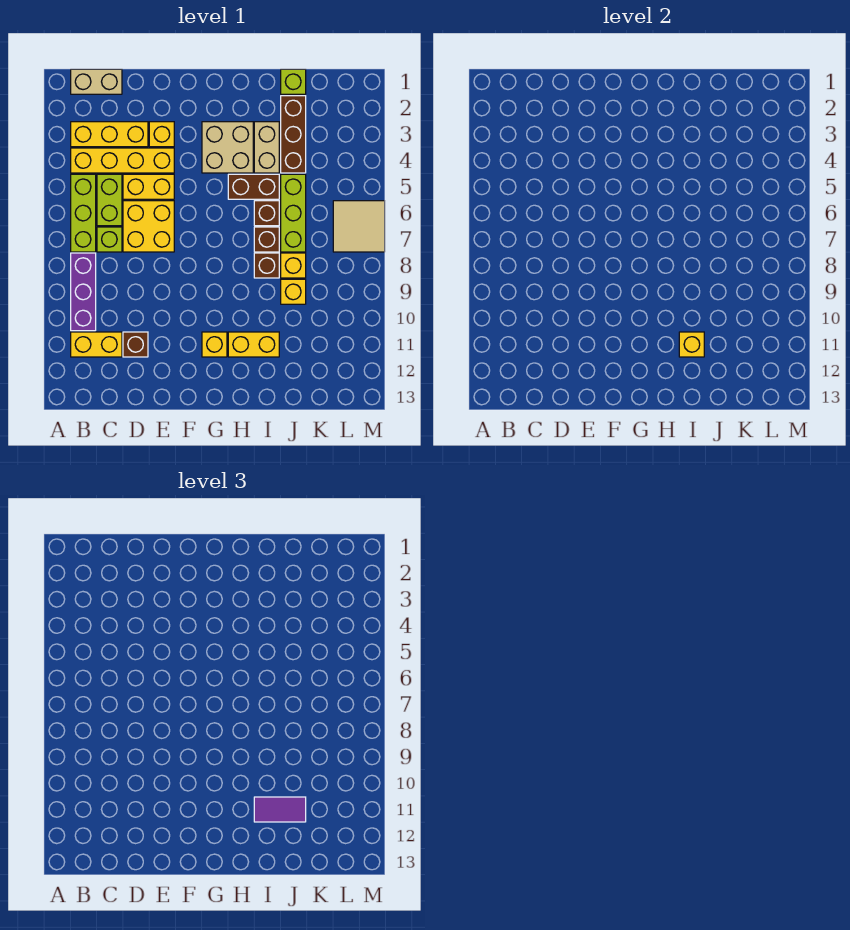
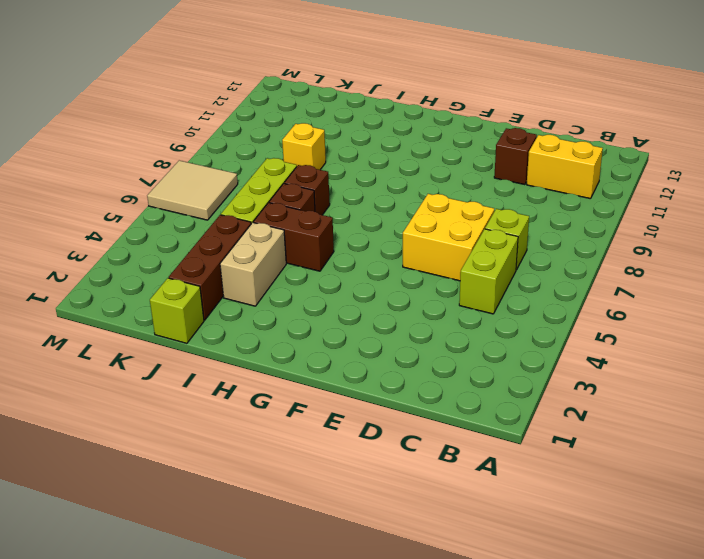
none -> tan 1x2 brick [71,69,122,94]
none -> yellow 1x3 brick [71,122,148,147]
none -> yellow 1x4 brick [71,148,174,173]

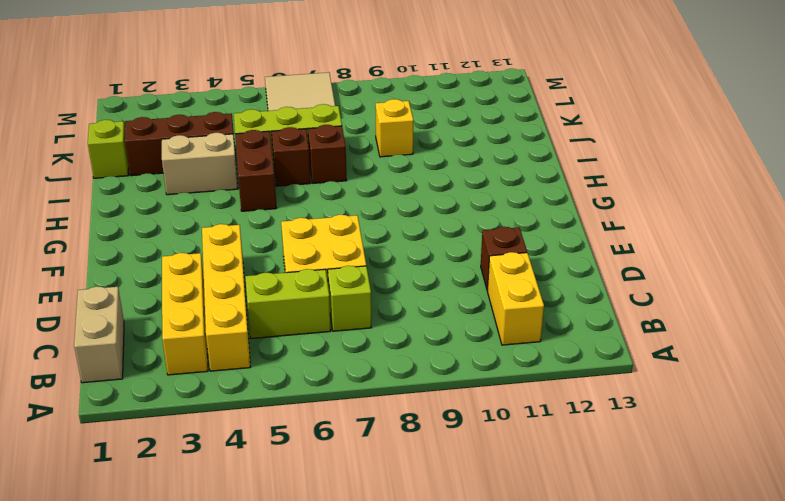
none -> lime 1x3 brick [71,174,96,252]
none -> purple 1x3 brick [71,253,96,331]
none -> yellow 1x2 brick [123,174,174,199]

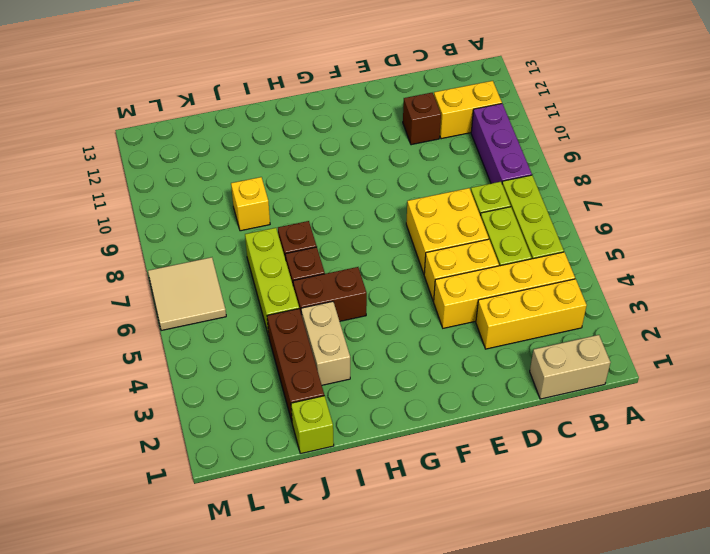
none -> yellow 1x1 brick [149,122,174,147]
none -> tan 2x2 brick [202,122,253,173]
none -> yellow 1x1 brick [202,332,227,357]

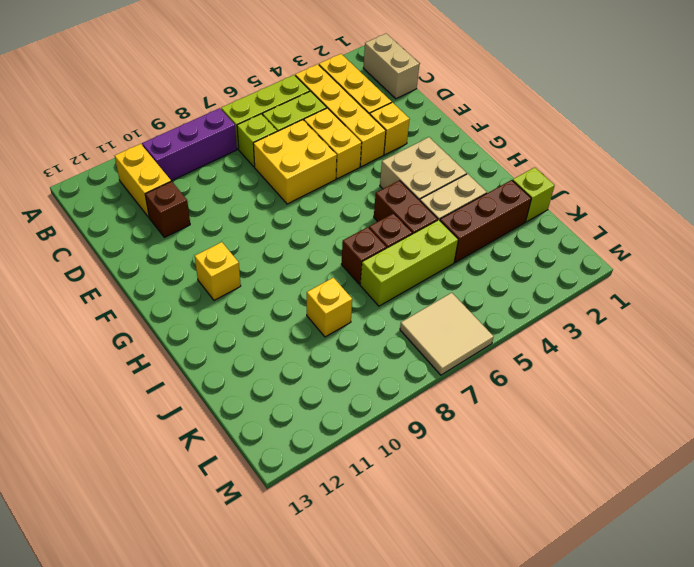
none -> yellow 1x2 brick [228,332,279,357]
none -> brown 1x1 brick [254,253,279,278]
none -> yellow 1x1 brick [281,253,306,278]

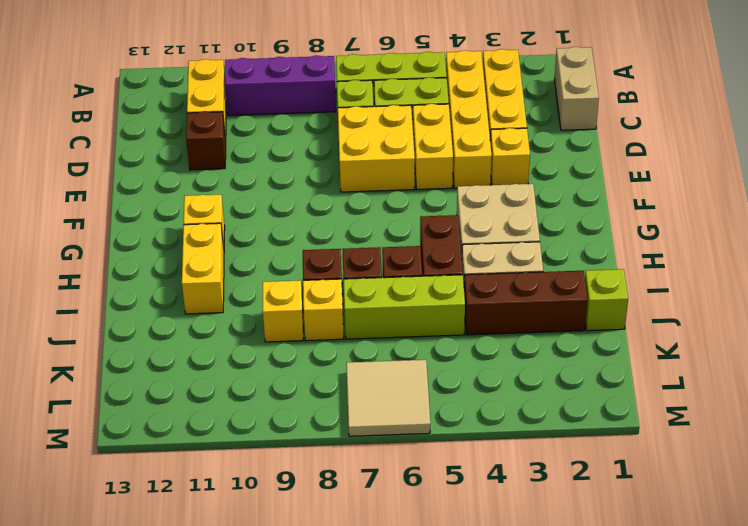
none -> yellow 1x1 brick [679,332,704,357]
none -> purple 1x2 tile [254,797,306,822]

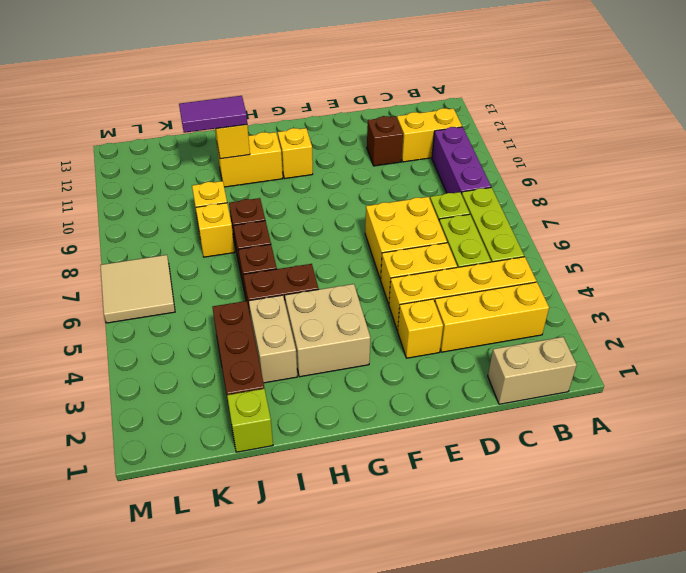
none -> lime 1x3 brick [281,174,306,252]

